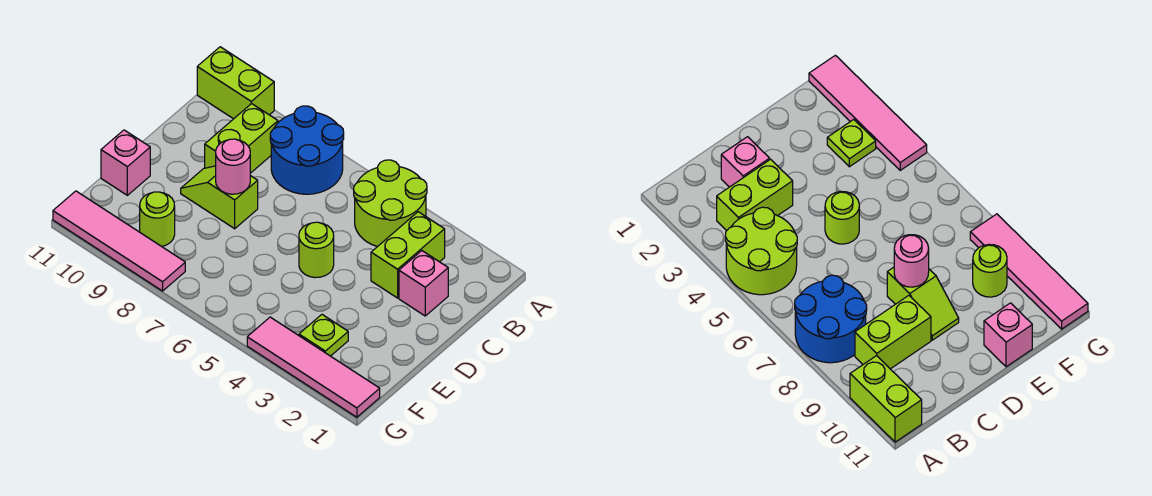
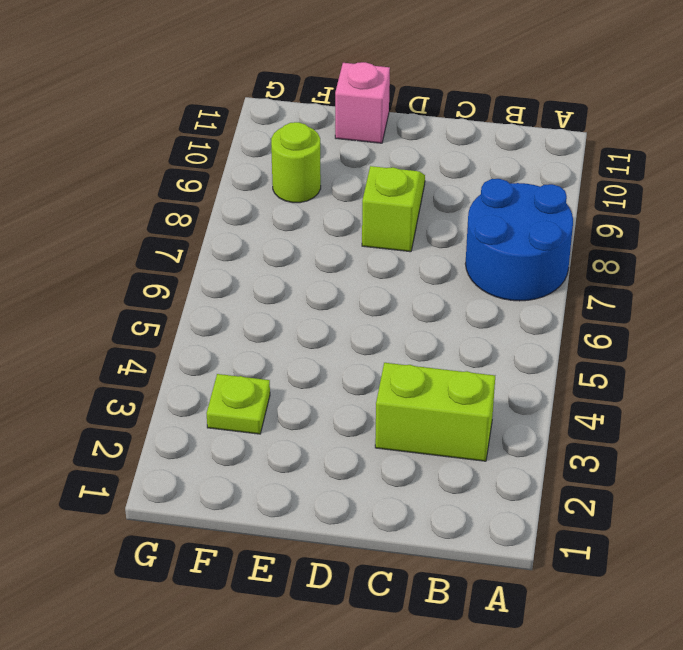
none -> lime 2x2 round brick [354,160,427,247]
none -> lime 1x2 brick [197,47,274,119]
none -> lime 1x2 brick [205,104,278,173]

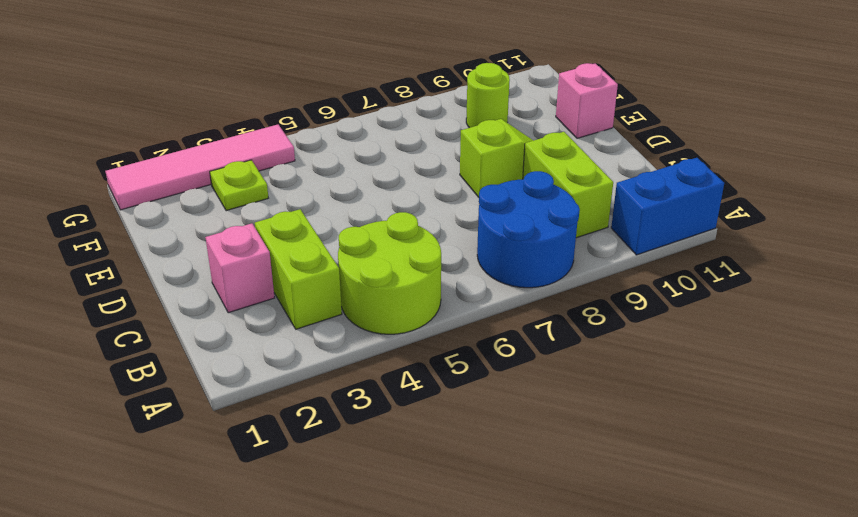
blue 1x2 brick [611,158,724,255] -> lime 1x2 brick [197,47,274,119]
none -> lime 1x1 round brick [299,222,334,278]
none -> pink 1x4 tile [53,191,185,291]
none -> pink 1x1 round brick [216,139,250,194]

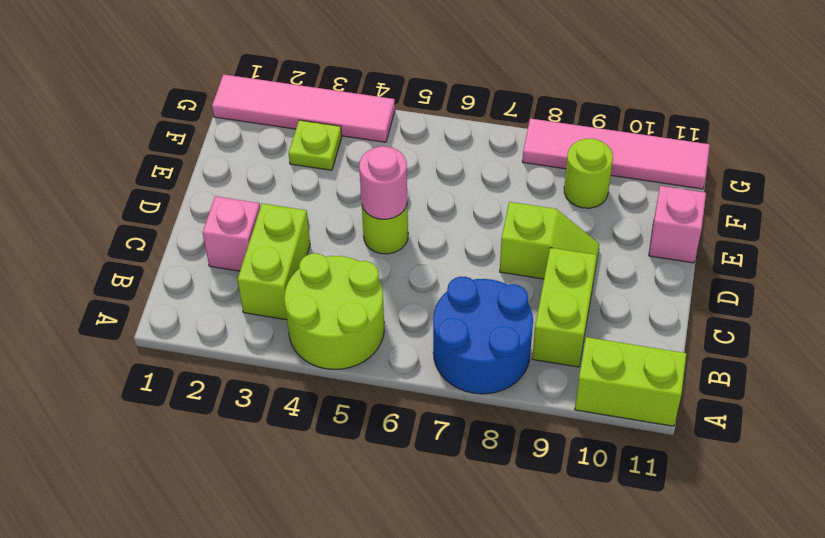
pink 1x1 round brick [359,146,407,219] -> pink 1x1 round brick moved to [216,139,250,194]

